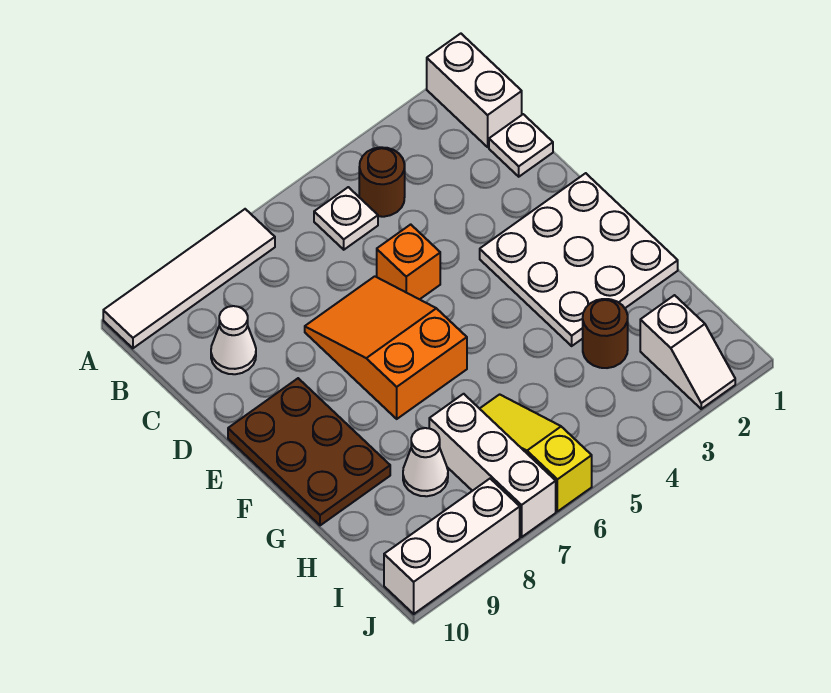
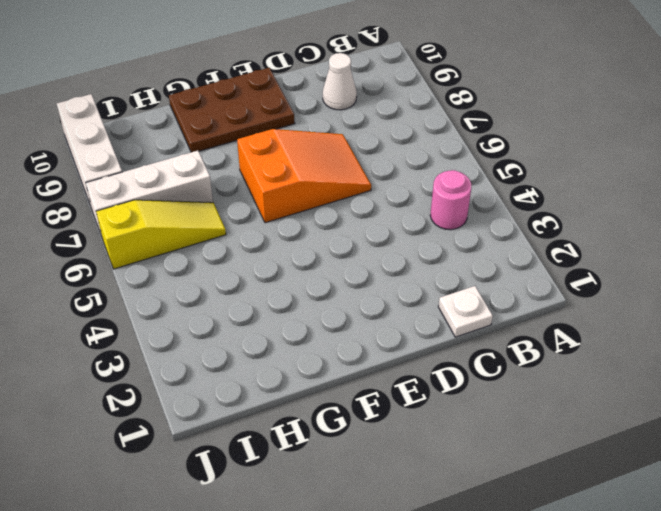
pink 1x1 round brick [430,170,471,230] -> brown 1x1 round brick [359,147,405,217]
none -> white 1x2 brick [427,34,522,147]
none -> white 1x4 tile [103,209,275,348]
none -> white 1x1 plate [314,187,378,250]

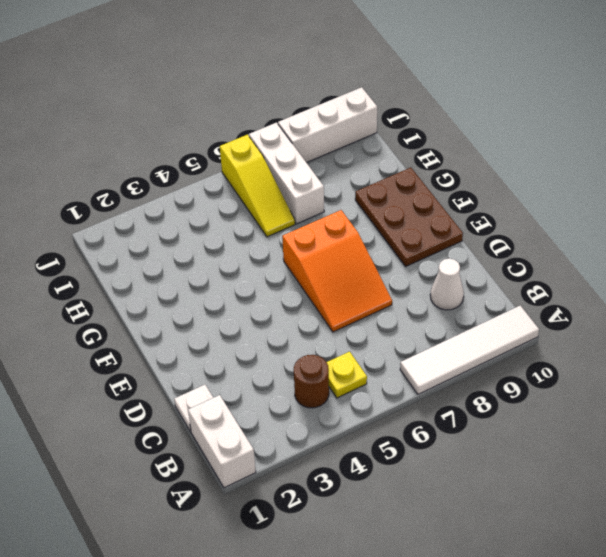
yellow 1x1 plate [327,352,367,398] -> white 1x1 plate [314,187,378,250]
none -> orange 1x1 brick [377,224,440,299]
none -> white 3x3 plate [480,173,678,346]
none -> brown 1x1 round brick [583,299,628,368]

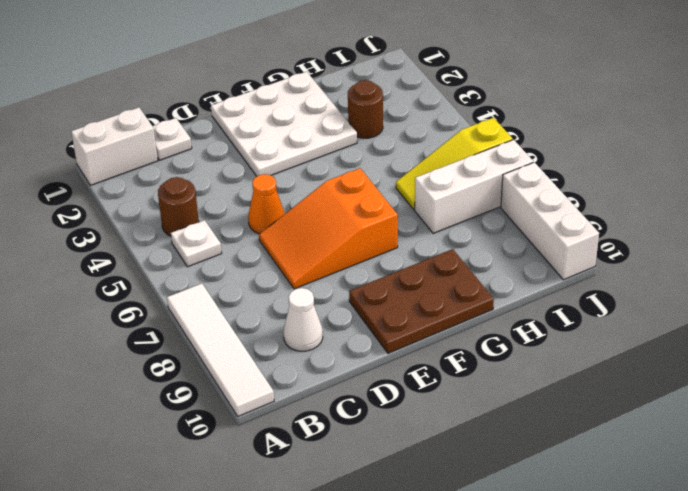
orange 1x1 cone [248,174,285,234] -> orange 1x1 brick [377,224,440,299]
none -> white 1x1 cone [403,428,448,496]
none -> white 1x2 slope [640,295,735,409]

